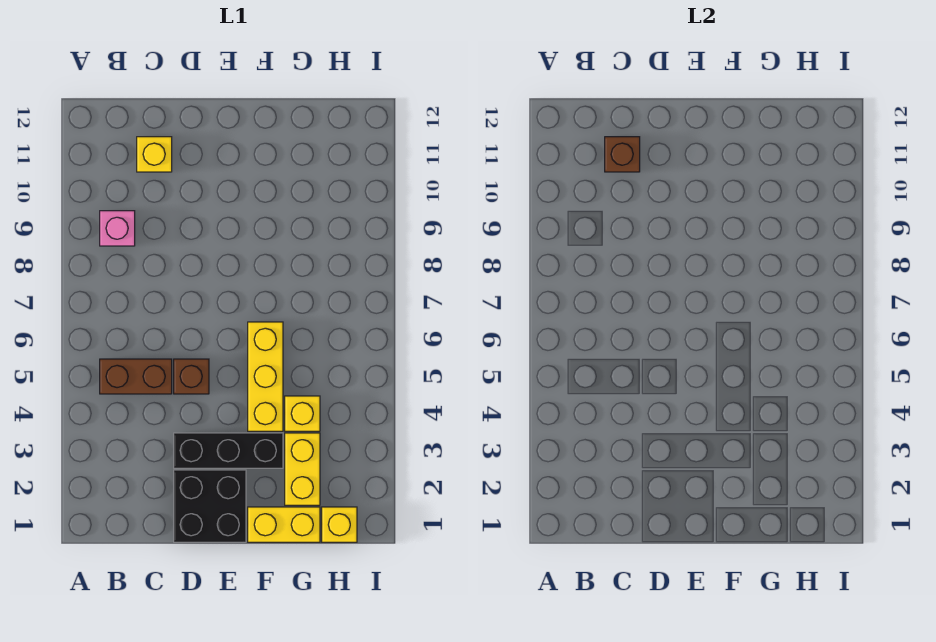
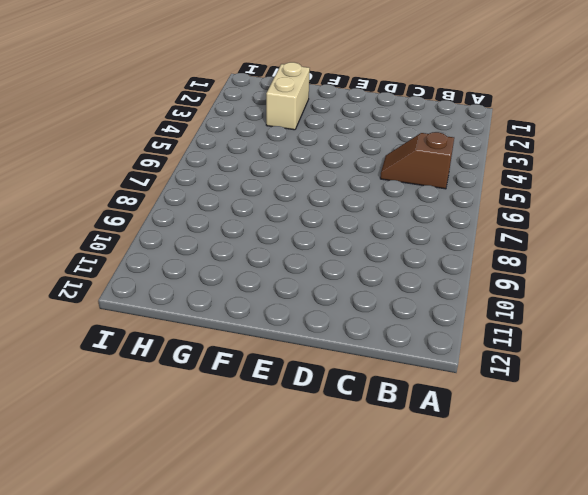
brown 1x2 slope [380,132,454,189] -> brown 1x2 brick [100,359,172,394]
tan 1x2 brick [266,62,310,130] -> yellow 1x2 brick [285,433,320,505]
none -> pink 1x1 brick [100,211,135,246]
none -> yellow 1x1 brick [137,137,172,172]
none -> black 2x2 brick [174,470,246,542]

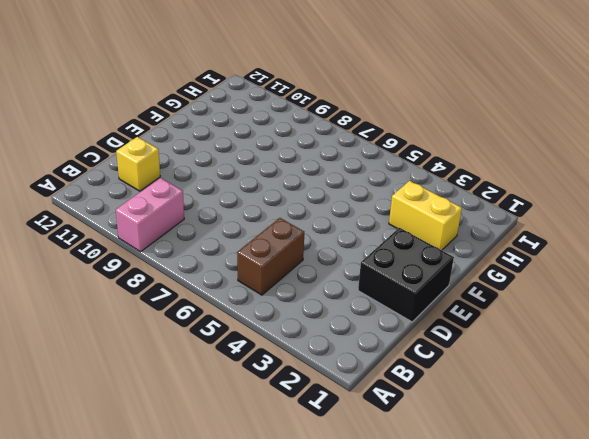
pink 1x2 brick [116,178,184,252] -> pink 1x1 brick [100,211,135,246]
none -> black 1x3 brick [174,433,283,468]
none -> brown 1x1 brick [174,359,209,394]
none -> yellow 1x2 brick [248,507,320,542]

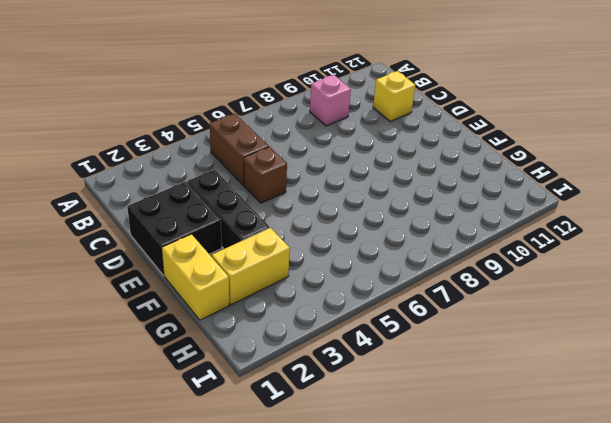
none -> yellow 1x3 brick [248,322,283,431]
none -> yellow 1x1 brick [285,396,320,431]
none -> yellow 1x1 brick [322,507,357,542]

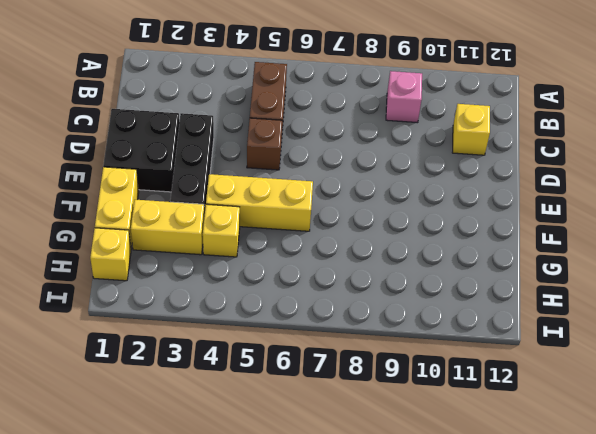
none -> brown 1x1 brick [605,137,640,172]

